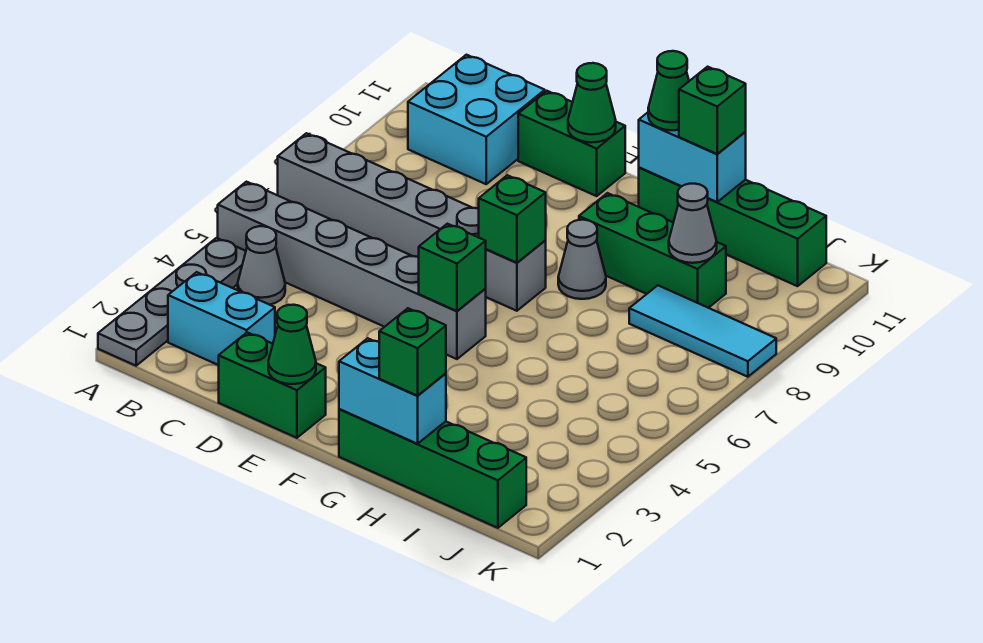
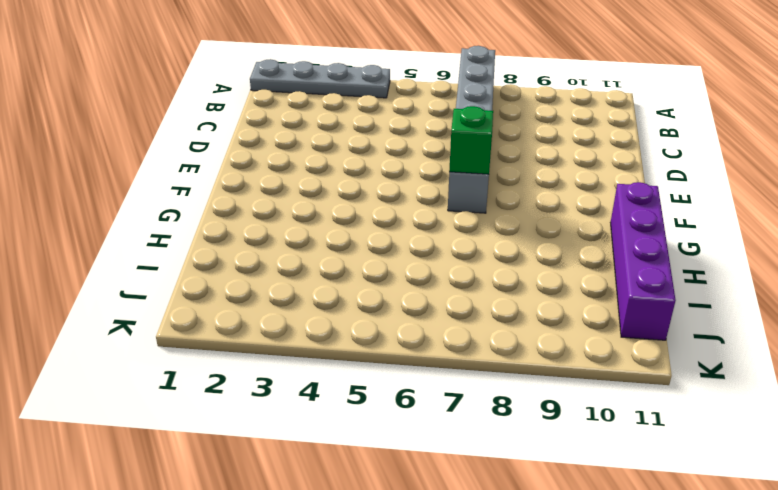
purple 1x4 brick [611,182,676,340] -> green 1x4 brick [639,167,826,286]
none -> grey 1x6 brick [218,182,486,359]
none -> cyan 1x2 brick [168,272,275,365]
none -> grey 1x1 cone [238,226,285,305]

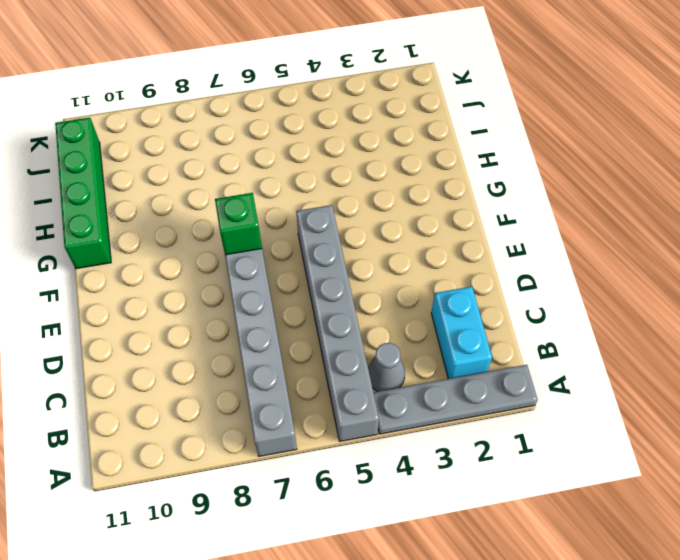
none -> cyan 2x2 brick [408,55,545,184]
none -> green 1x2 brick [219,332,326,438]
none -> green 1x2 brick [518,91,625,196]

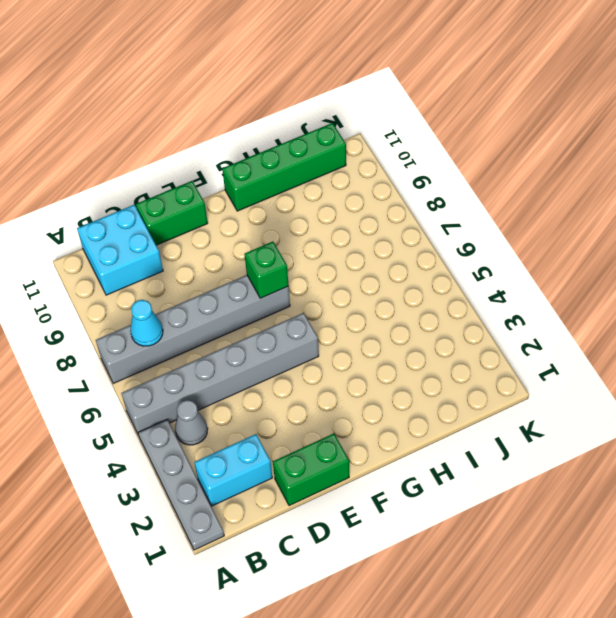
cyan 1x1 cone [130,300,163,346] -> none
none -> green 1x4 brick [339,409,526,528]
none -> grey 1x1 cone [558,220,606,299]
none -> green 1x3 brick [579,193,726,308]

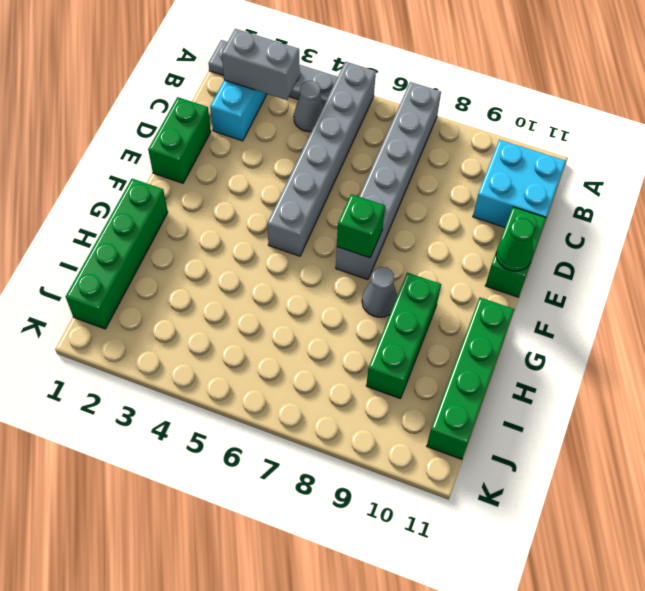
grey 1x2 brick [222,29,299,100] -> none
none -> cyan 1x3 tile [629,285,776,377]
none -> green 1x1 cone [268,305,316,384]
none -> green 1x1 brick [419,224,486,311]

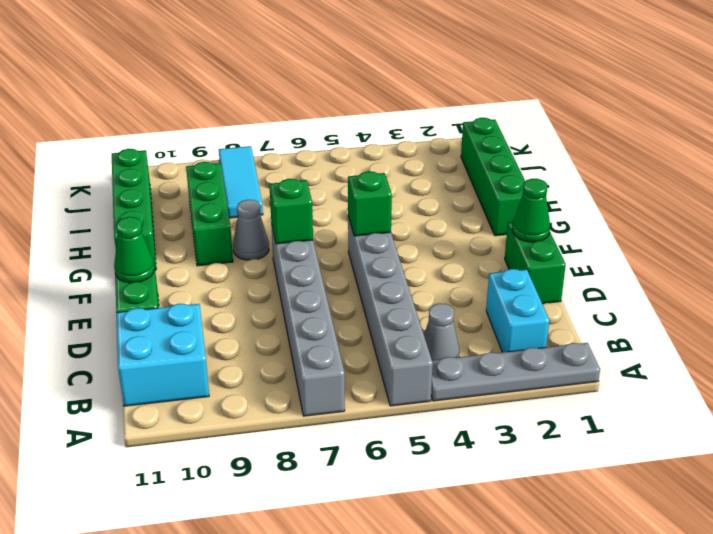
none -> cyan 1x2 brick [339,338,446,444]
none -> cyan 1x2 brick [639,113,746,202]
none -> grey 1x1 cone [669,184,717,263]

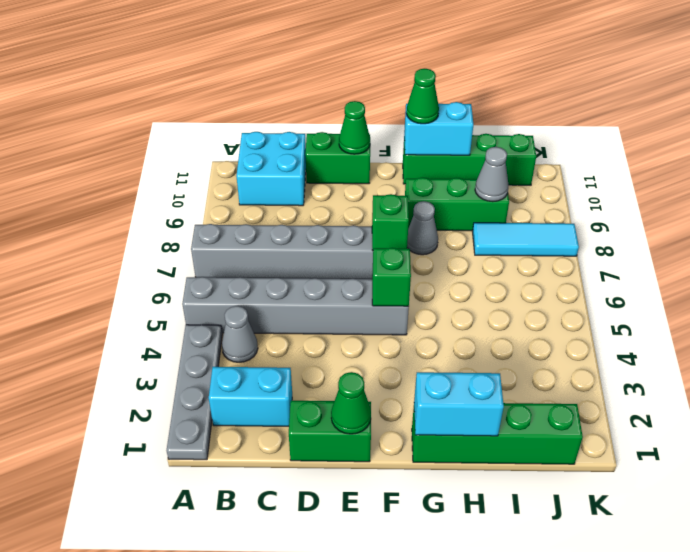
none -> green 1x1 brick [379,308,446,396]
none -> green 1x1 brick [679,67,746,154]

